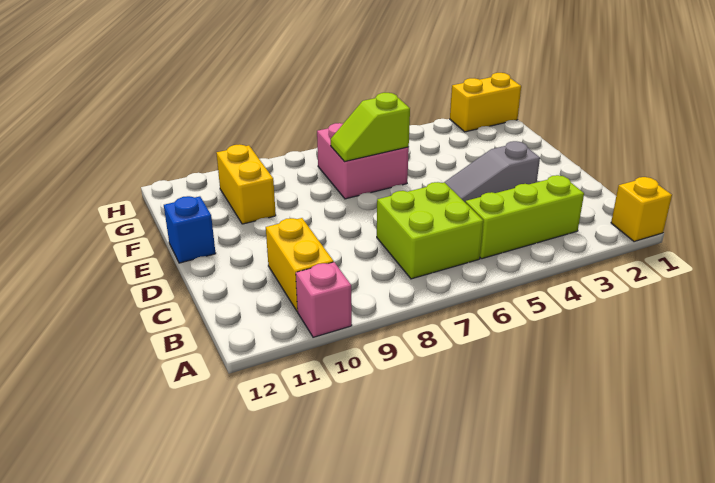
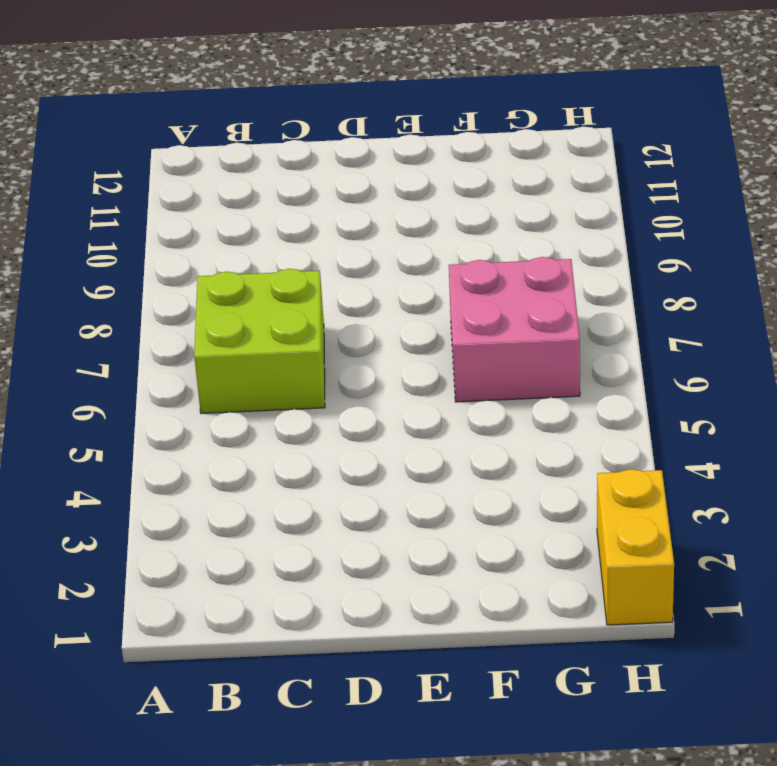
none -> yellow 1x1 brick [611,177,672,242]
none -> pink 1x1 brick [296,262,352,337]

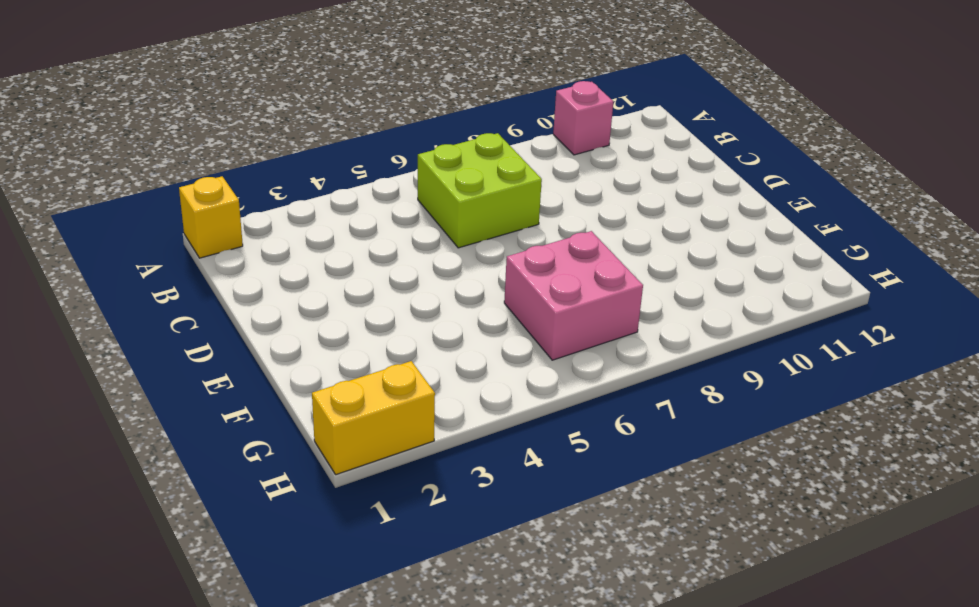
none -> lime 1x3 brick [465,175,584,259]
none -> yellow 1x2 brick [266,218,334,312]

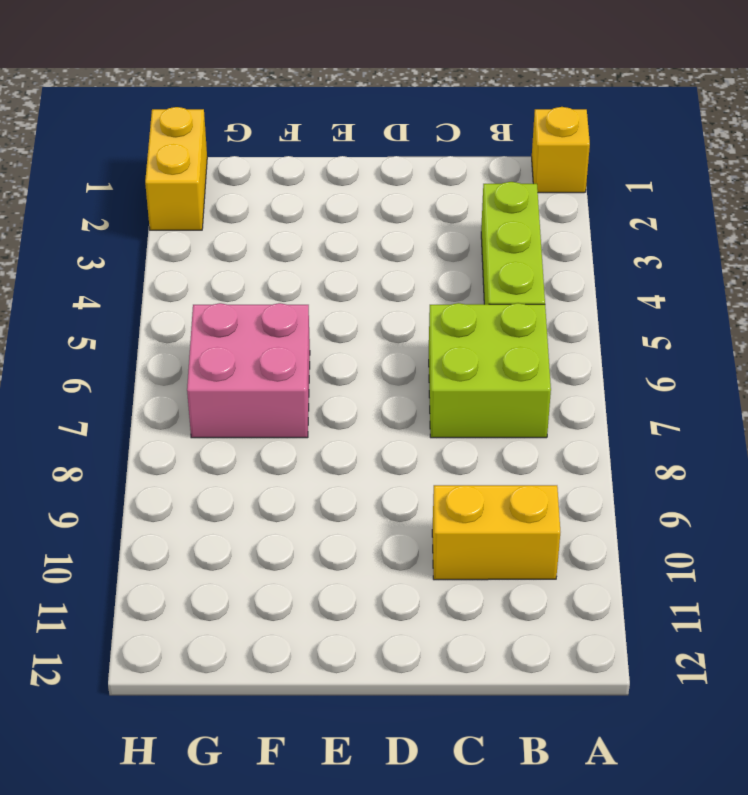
none -> pink 1x1 brick [296,262,352,337]
none -> grey 1x3 slope [445,141,540,202]

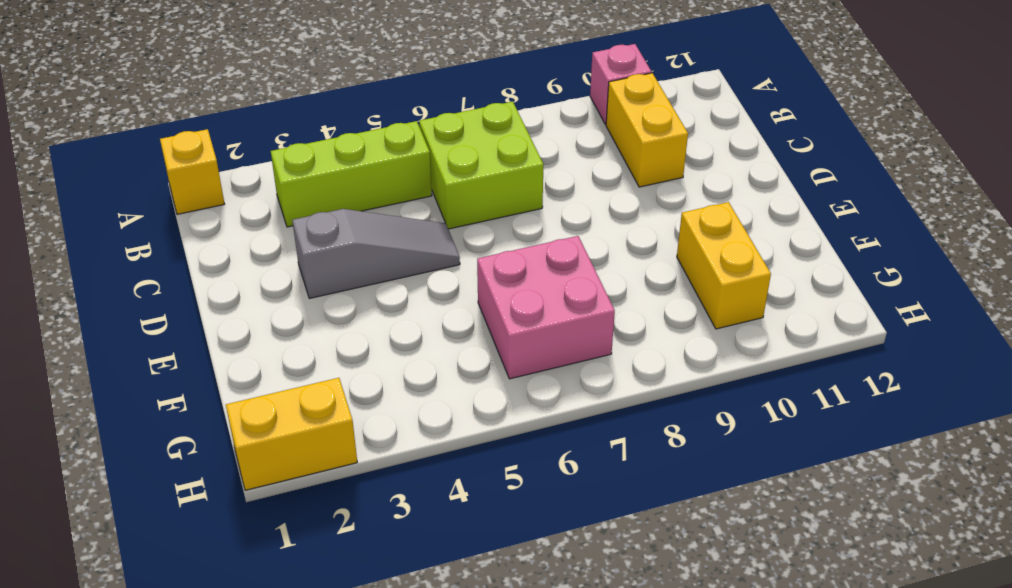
none -> blue 1x1 brick [164,196,216,263]
none -> lime 1x2 slope [331,93,410,162]

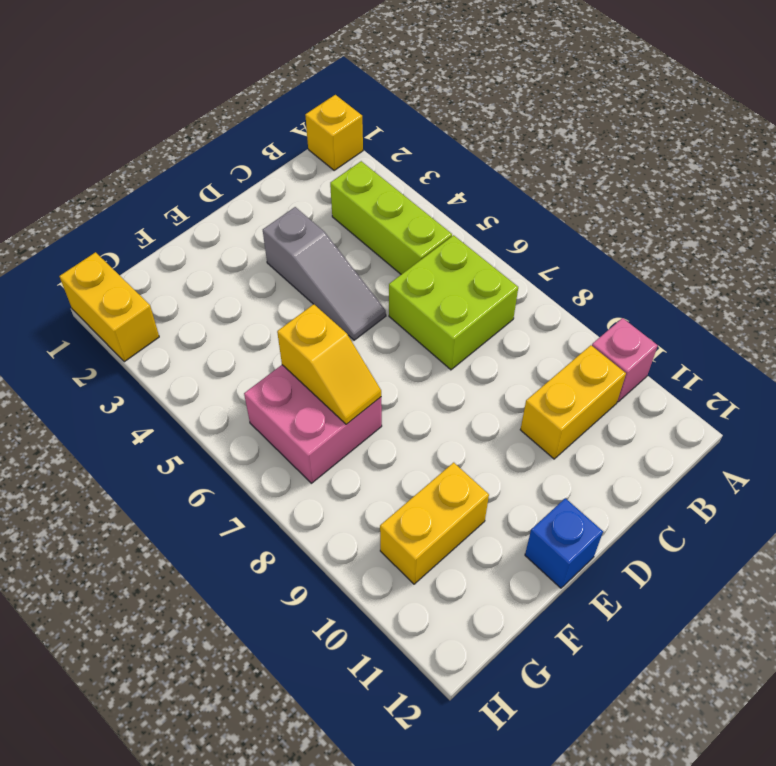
yellow 1x2 slope [277,304,381,424] -> lime 1x2 slope [331,93,410,162]

